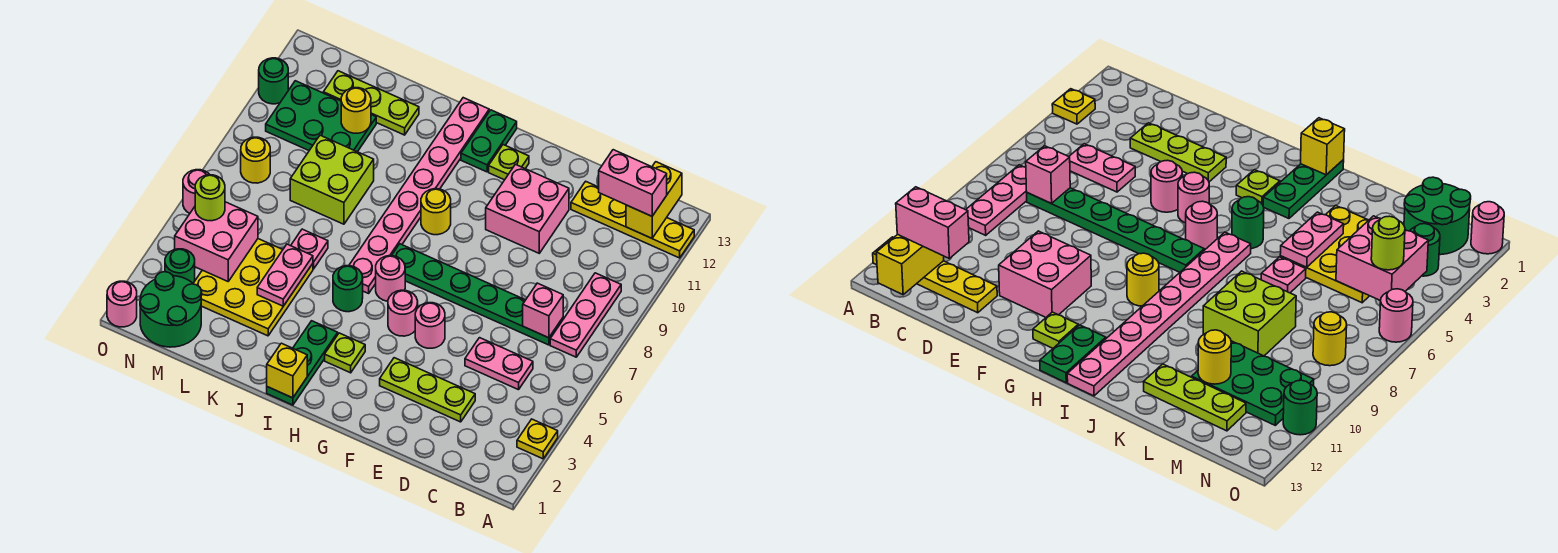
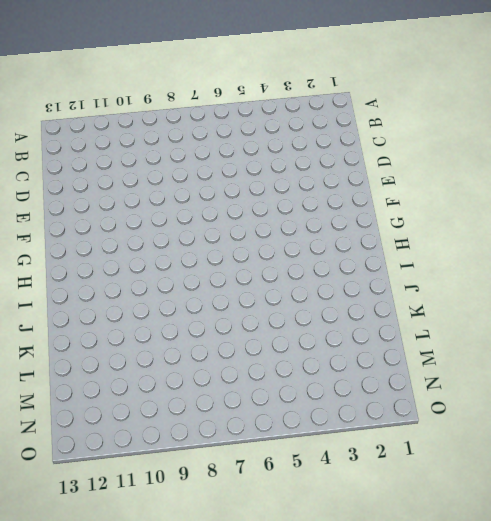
none -> yellow 1x1 plate [517,419,558,459]
none -> yellow 1x4 plate [571,181,694,258]
none -> pink 1x3 plate [550,273,621,357]
none -> pink 1x2 plate [465,338,533,390]

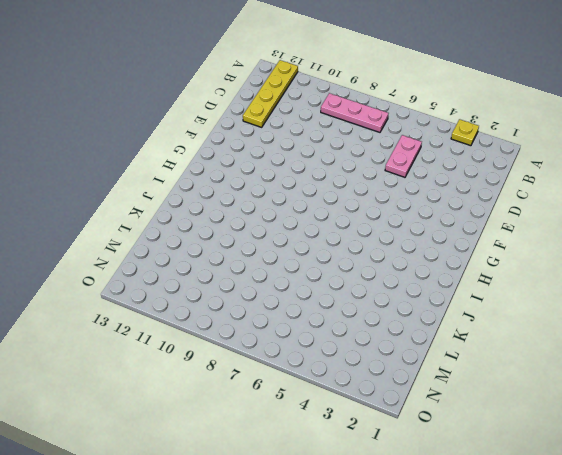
none -> green 1x6 plate [392,244,563,345]
none -> lime 1x3 plate [380,358,475,422]
none -> pink 2x2 brick [486,164,569,253]
none -> pink 1x1 round brick [415,303,445,348]

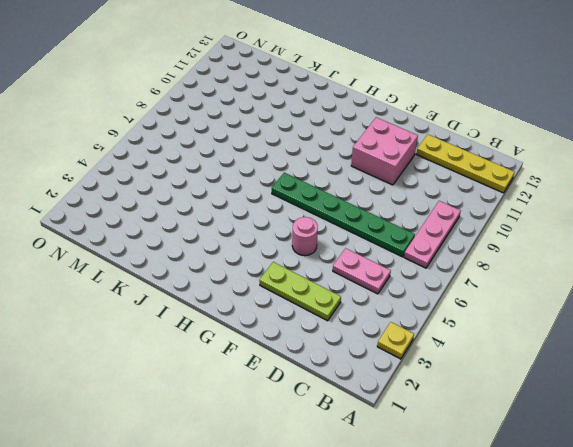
none -> pink 1x1 round brick [388,290,418,336]
none -> lime 1x1 plate [489,145,529,180]
none -> lime 1x1 plate [325,333,365,373]
none -> pink 1x1 round brick [376,256,405,301]

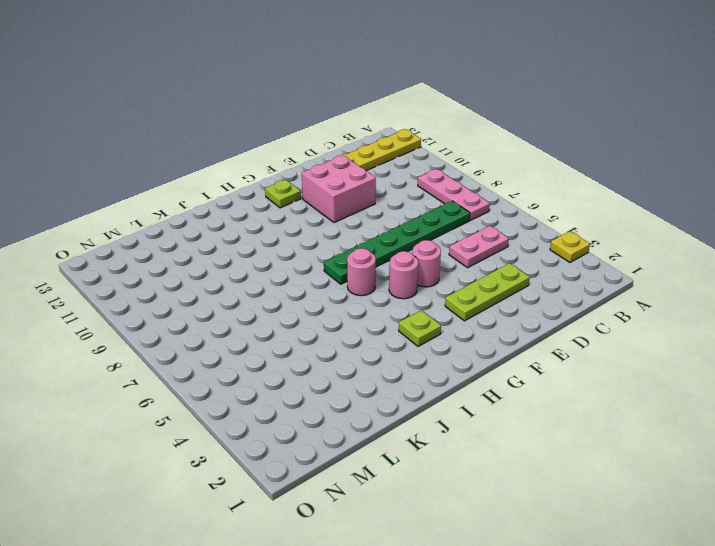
none -> yellow 1x1 round brick [421,189,451,235]
none -> green 1x2 plate [461,110,517,172]
none -> green 1x3 plate [267,321,338,405]
none -> green 1x1 round brick [333,266,363,312]

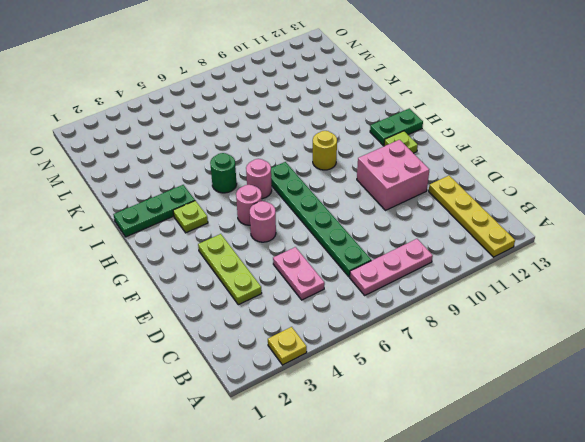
none -> pink 1x8 plate [349,98,489,293]
none -> yellow 3x3 plate [193,239,313,336]
none -> pink 1x1 plate [291,229,328,269]
none -> lime 2x2 brick [290,135,374,224]

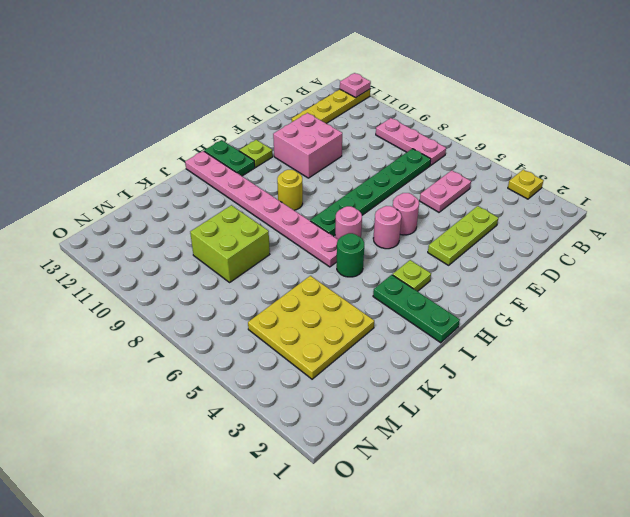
pink 1x1 plate [340,73,371,97] -> pink 1x1 plate moved to [291,229,328,269]
none -> lime 1x3 plate [323,71,419,135]
none -> green 2x3 plate [266,81,376,152]
none -> green 2x2 round brick [140,272,202,347]
none -> green 1x1 round brick [165,249,195,283]

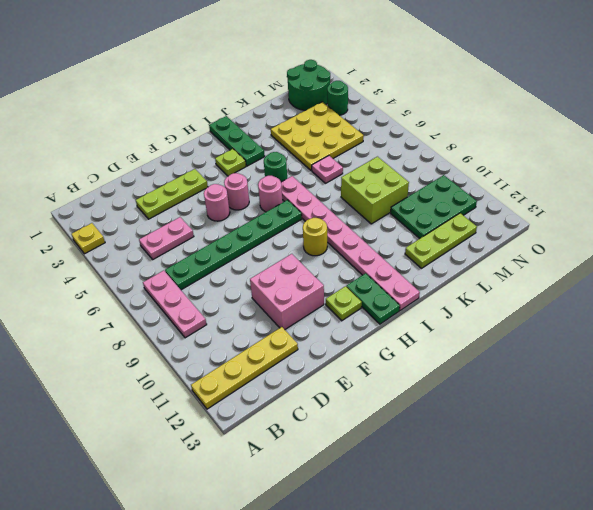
none -> yellow 1x1 round brick [241,137,270,183]
none -> pink 1x1 round brick [107,281,137,327]
none -> pink 1x1 round brick [183,170,210,213]
none -> green 1x1 round brick [259,58,288,104]

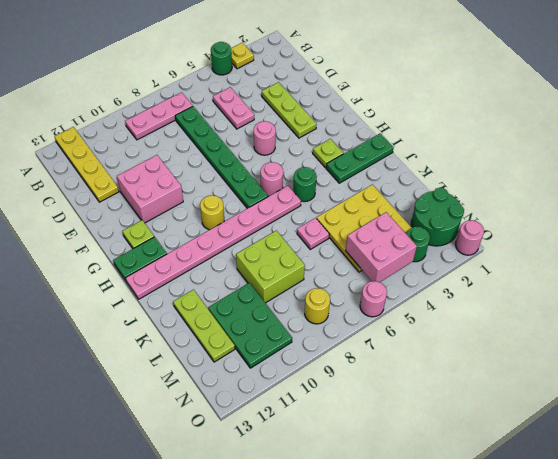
green 1x1 round brick [211,42,232,75] -> green 1x1 round brick moved to [259,58,288,104]
none -> pink 1x1 round brick [388,290,418,336]
none -> yellow 1x2 brick [626,162,682,238]
none -> pink 1x1 brick [523,283,563,338]
none -> yellow 1x1 brick [267,343,307,398]

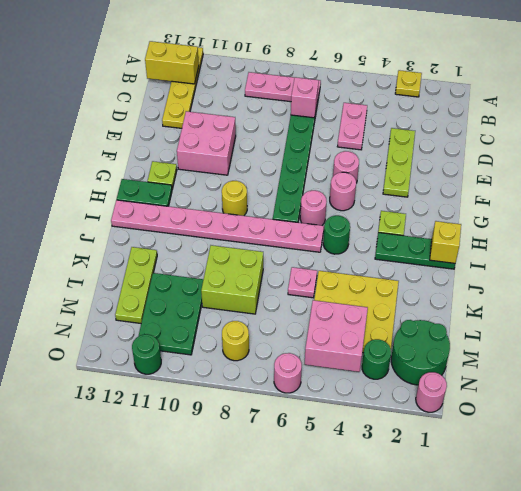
none -> pink 1x2 plate [257,244,313,306]
none -> yellow 1x1 round brick [341,88,371,133]
none -> pink 1x2 brick [599,150,667,216]
none -> lime 1x1 round brick [195,175,225,221]

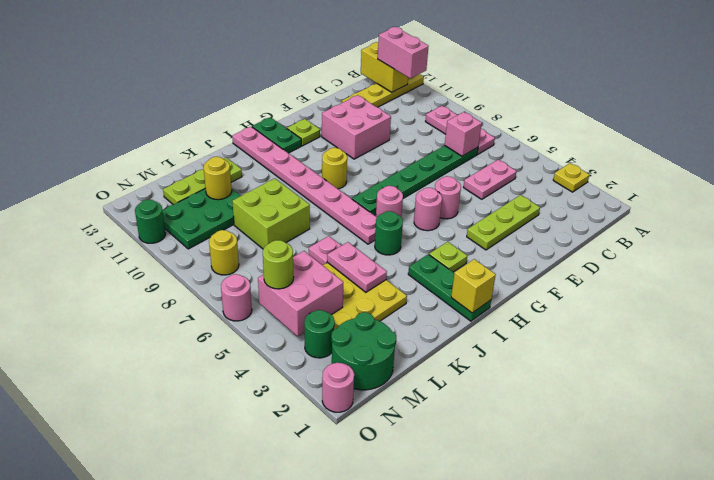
pink 1x2 brick [378,27,429,78] -> pink 1x2 brick turned to [599,150,667,216]

